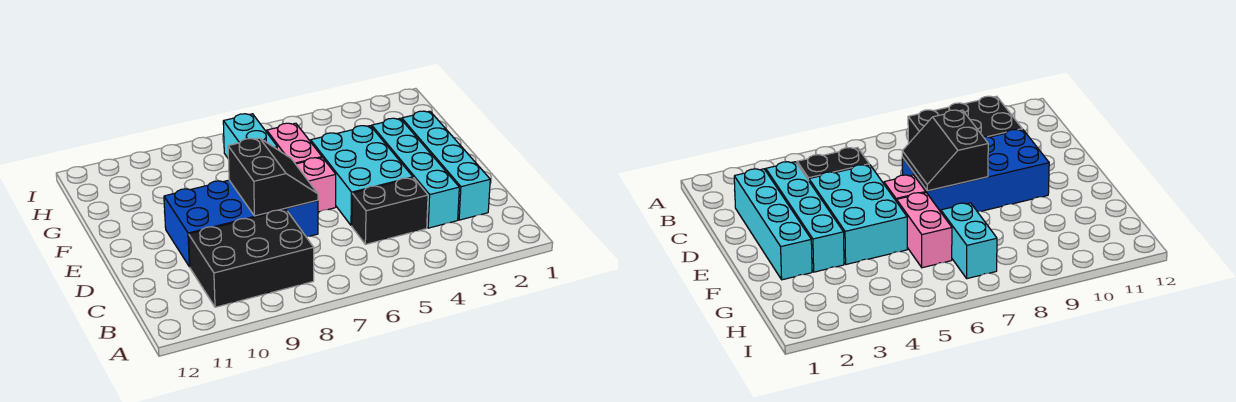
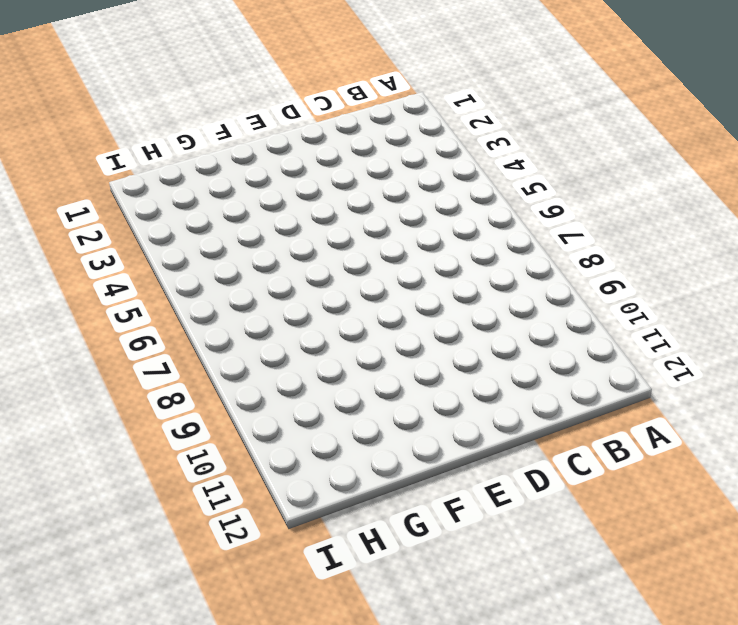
none -> black 2x3 brick [189,210,314,307]
none -> cyan 1x4 brick [402,111,490,220]

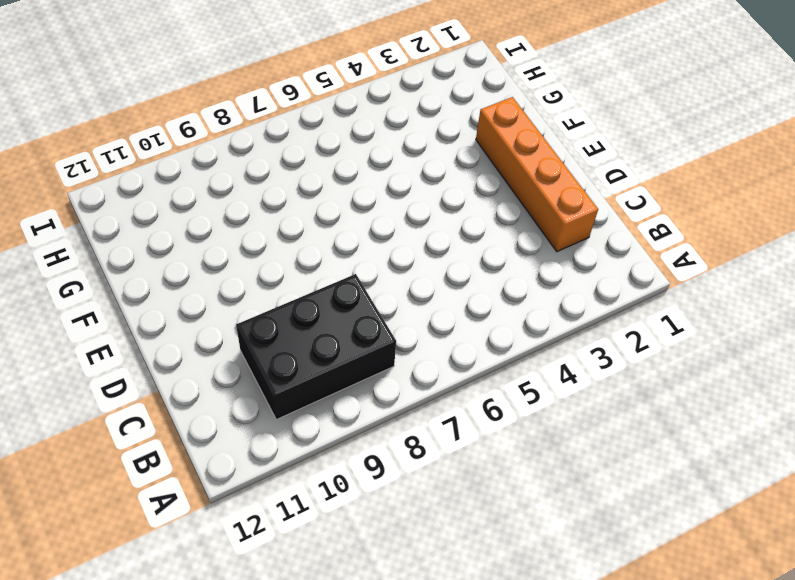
orange 1x4 brick [476,97,598,252] -> cyan 1x4 brick [402,111,490,220]
none -> cyan 1x4 brick [372,118,459,228]
none -> black 1x2 brick [352,178,428,244]

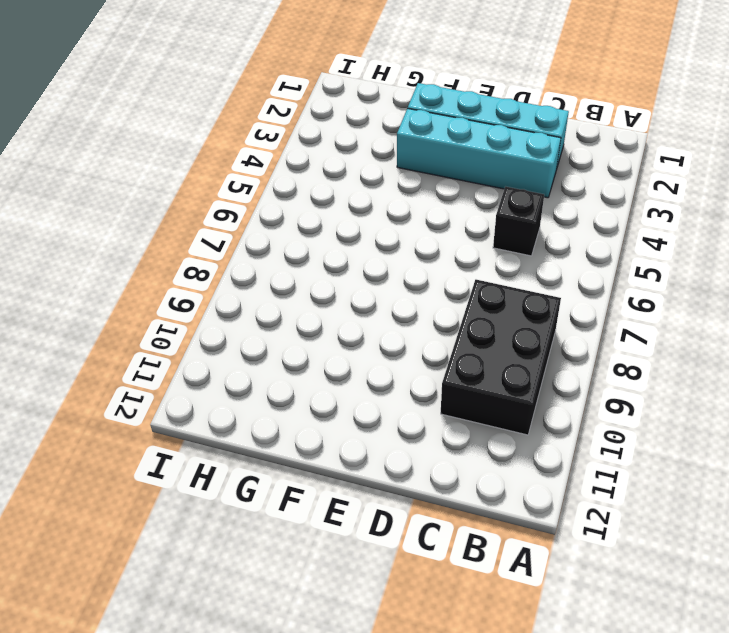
black 1x1 brick [493,187,544,256] -> black 1x2 brick [352,178,428,244]
none -> cyan 2x3 brick [311,126,413,226]
none -> blue 2x4 brick [164,180,318,267]

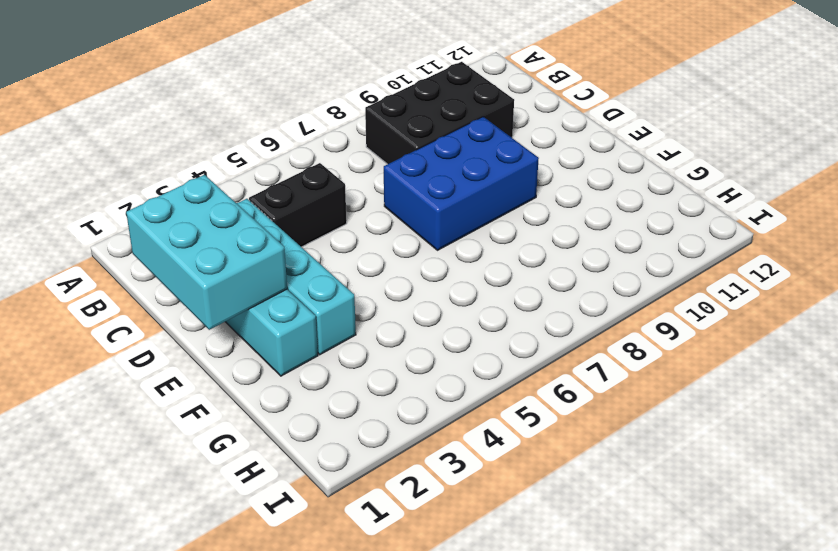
cyan 2x3 brick [126,175,287,330] -> cyan 2x3 brick moved to [311,126,413,226]
blue 2x3 brick [384,117,539,250] -> blue 2x4 brick [164,180,318,267]
none -> pink 1x1 brick [296,158,336,212]
none -> pink 1x2 brick [267,123,322,164]

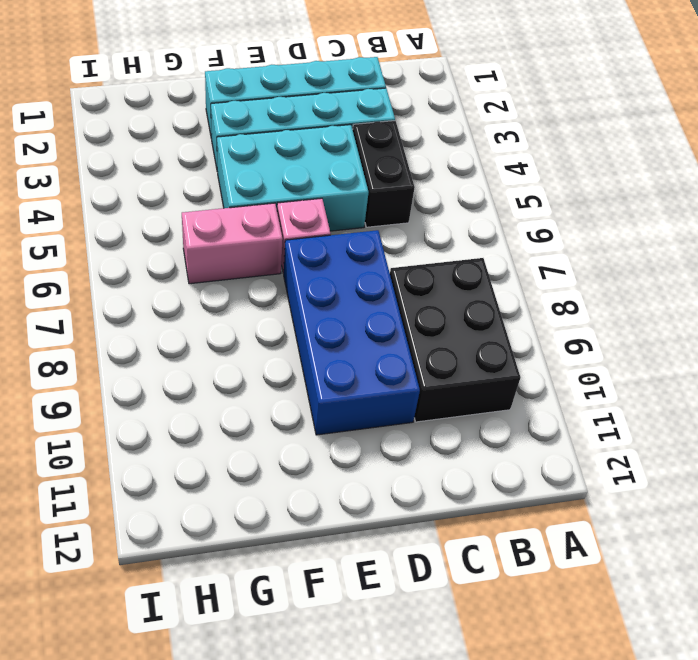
none -> cyan 1x2 brick [223,114,277,158]
none -> black 2x2 slope [228,138,318,216]

